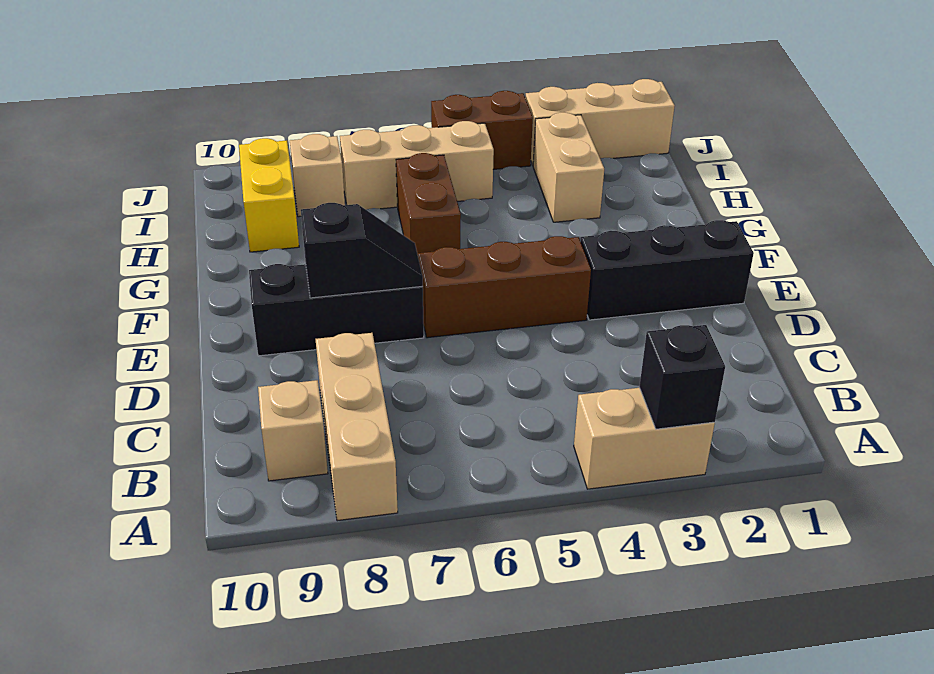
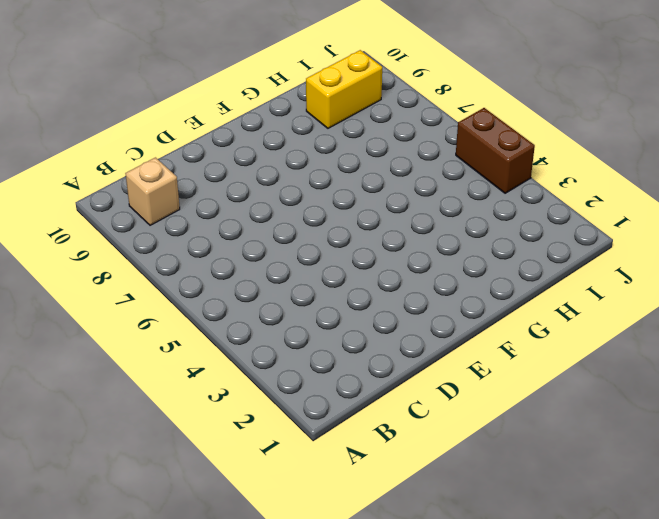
none -> tan 1x2 brick [574,388,715,489]
none -> tan 1x3 brick [316,333,398,521]
none -> black 1x3 brick [581,220,754,320]

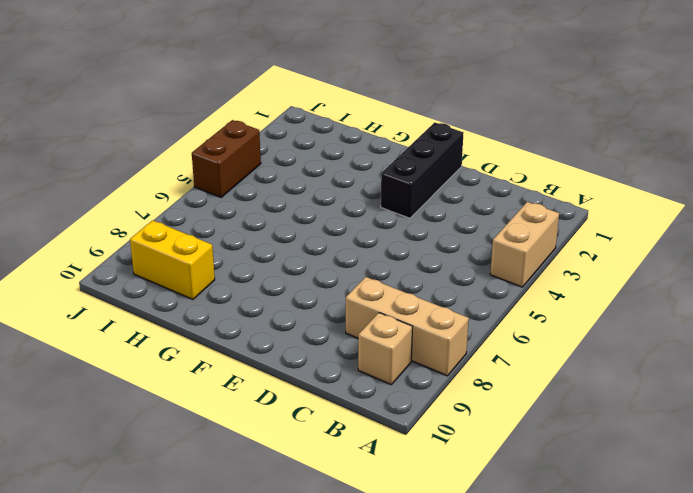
none -> brown 1x3 brick [418,236,591,338]
none -> black 1x3 brick [249,264,424,356]
none -> brown 1x2 brick [396,153,461,254]

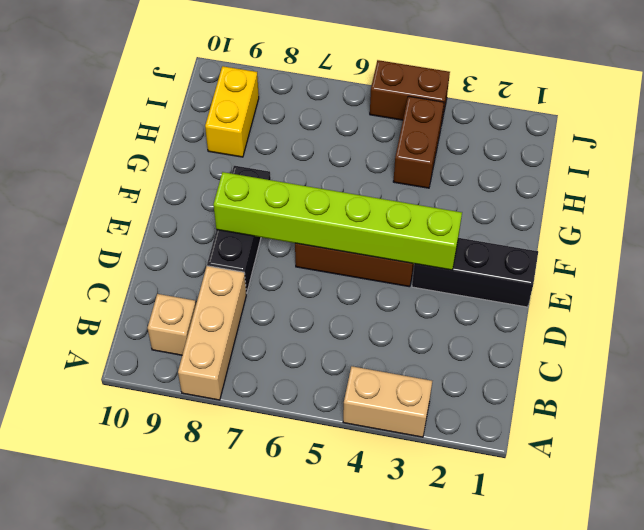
black 1x3 brick [207,166,271,293] -> black 1x3 brick turned to [249,264,424,356]
lime 1x6 brick [213,172,462,270] -> black 1x2 slope [301,203,423,298]
brown 1x2 brick [393,96,444,188] -> brown 1x2 brick moved to [396,153,461,254]
none -> tan 1x2 brick [533,112,604,222]
none -> tan 1x3 brick [340,121,494,210]
none -> tan 1x1 brick [290,134,345,217]

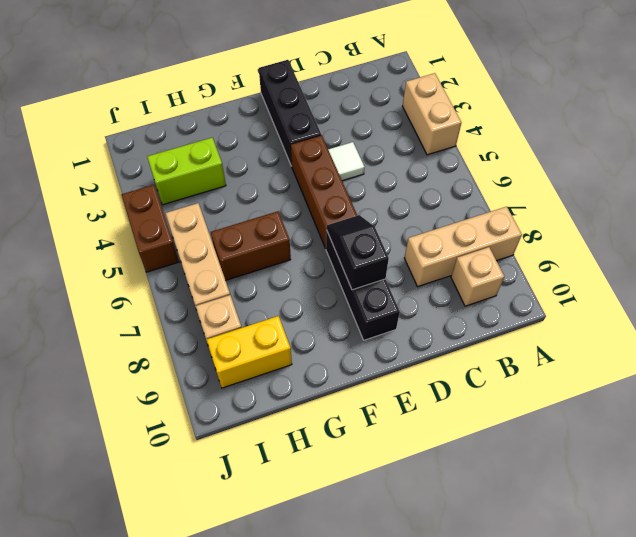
white 1x1 tile [328,142,365,181] -> none
lime 1x2 brick [147,138,226,205] -> tan 1x2 brick [533,112,604,222]
none -> tan 1x3 brick [525,79,675,165]
none -> black 1x1 brick [639,325,725,429]

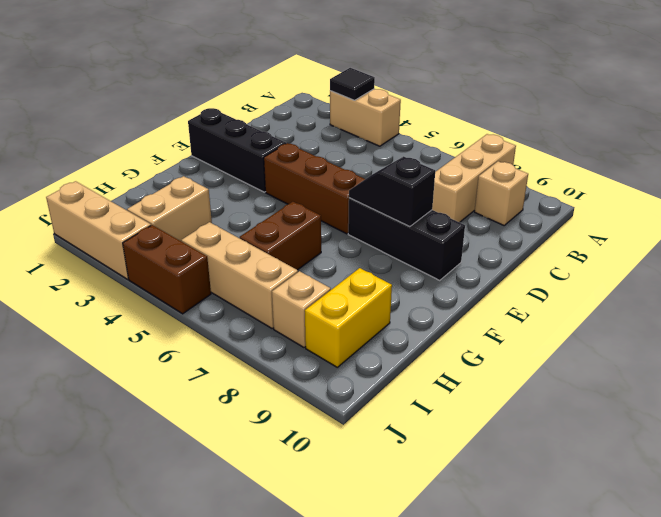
black 1x1 tile [330,68,375,100] -> black 1x1 brick [639,325,725,429]

